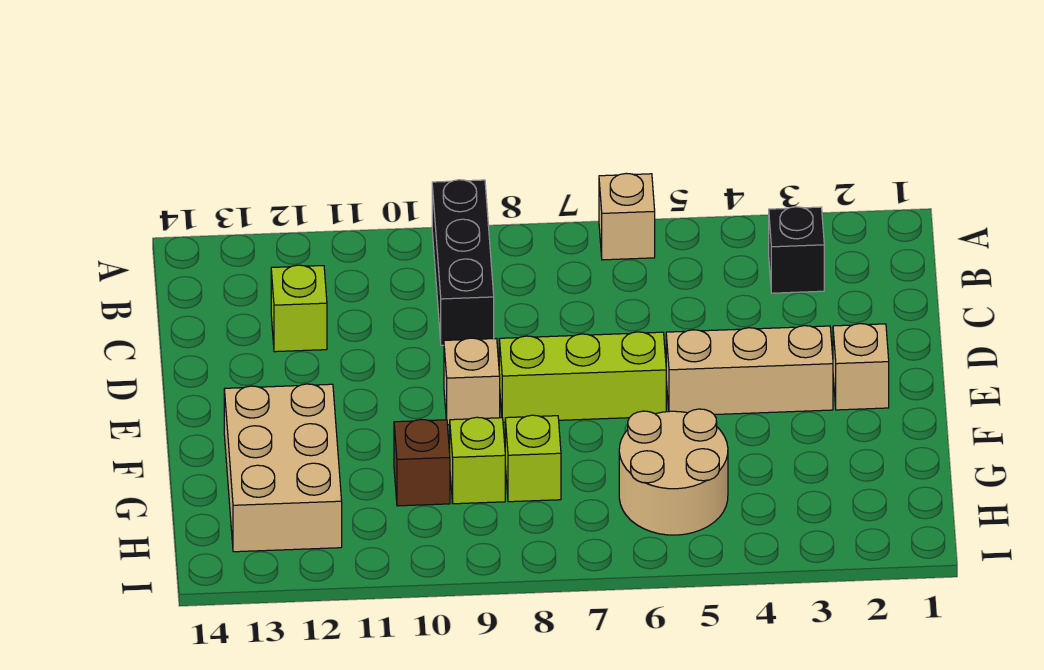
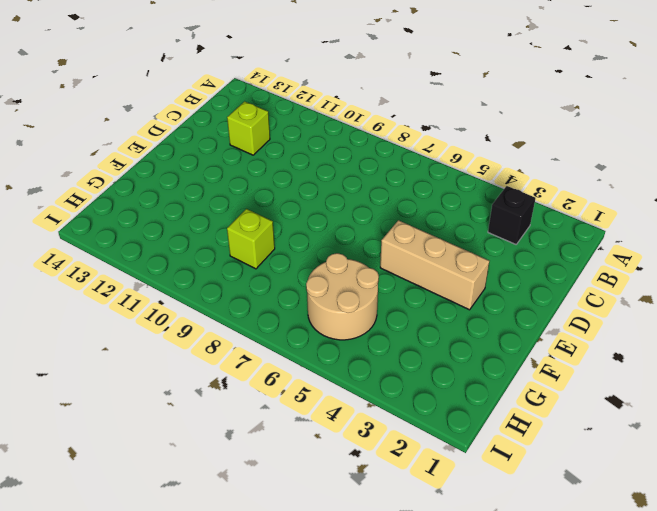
none -> tan 1x1 brick [599,173,655,260]
none -> black 1x3 brick [432,180,494,345]
none -> tan 1x1 brick [833,324,889,410]

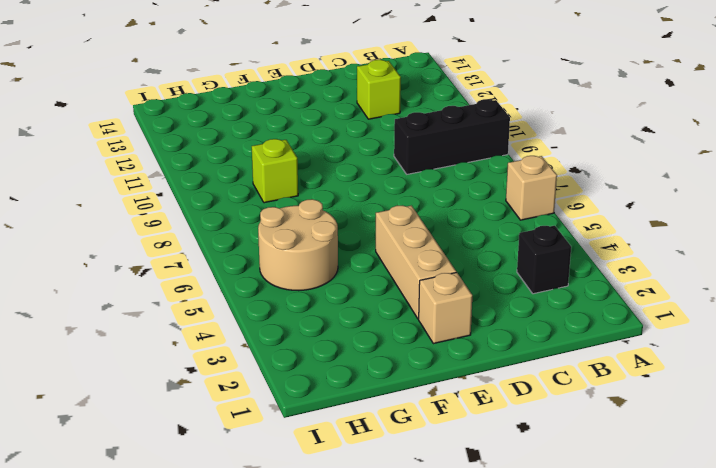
none -> lime 1x3 brick [499,332,666,422]
none -> tan 1x1 brick [444,338,500,425]
none -> tan 2x3 brick [224,384,342,552]

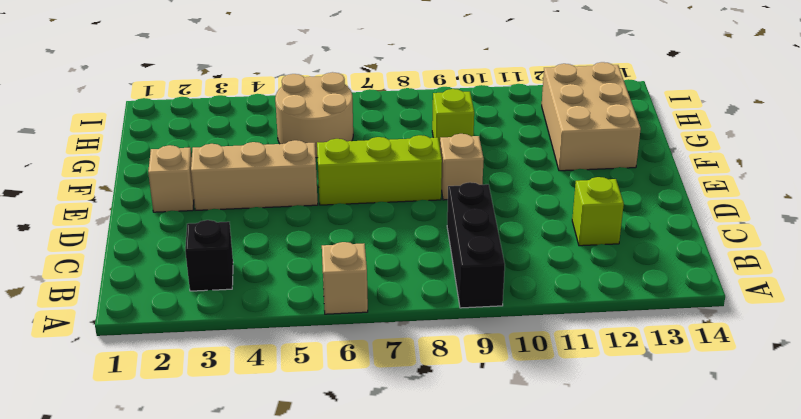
none -> lime 1x1 brick [505,415,561,502]
none -> brown 1x1 brick [394,419,450,506]

